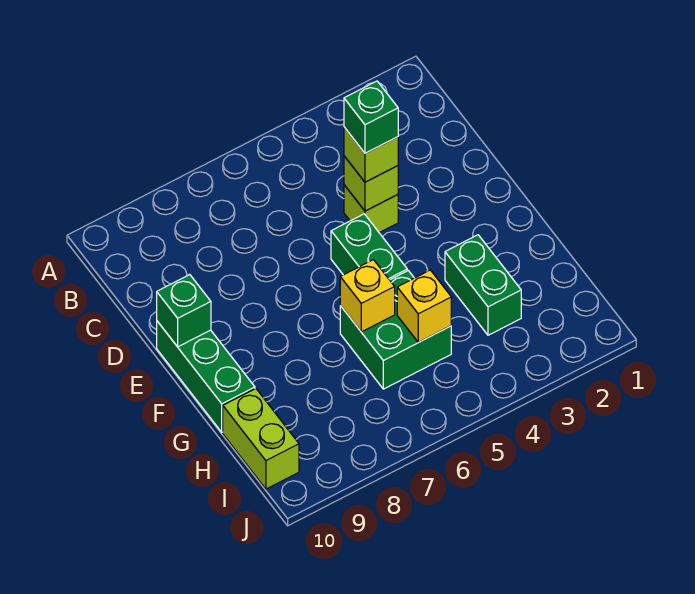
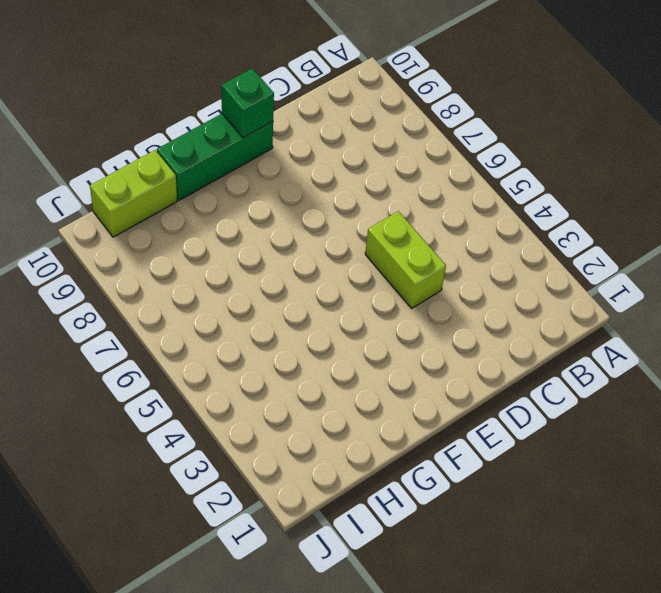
lime 1x2 brick [365,211,446,308] -> lime 1x1 brick [344,185,398,233]
none -> green 1x2 brick [331,214,407,280]
none -> green 1x2 brick [445,235,521,335]
none -> green 2x2 brick [340,271,451,389]

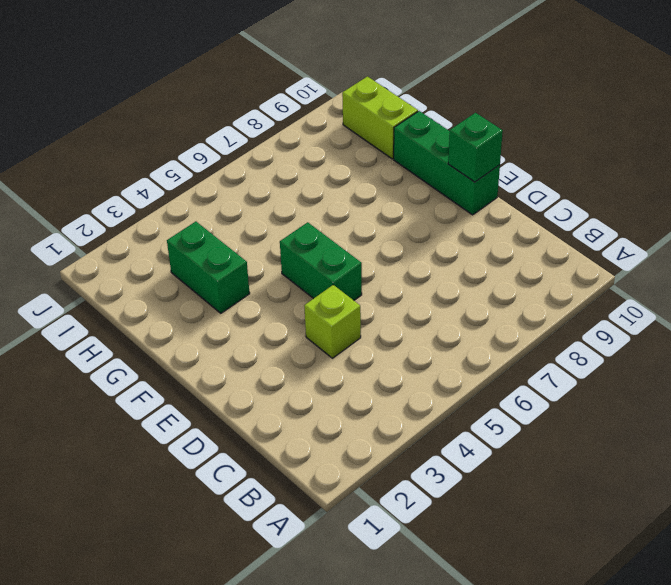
none -> green 2x2 brick [340,271,451,389]
none -> lime 1x1 brick [344,156,398,211]
none -> yellow 1x1 brick [340,260,395,332]

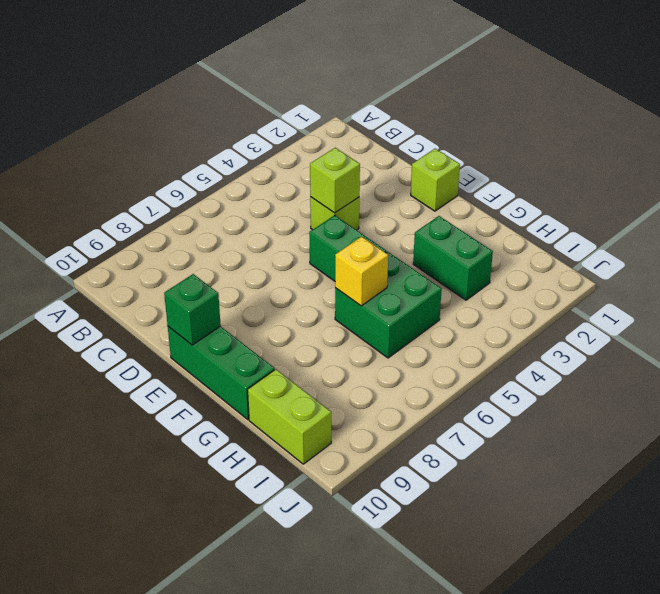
lime 1x1 brick [411,149,460,211] -> lime 1x1 brick moved to [344,127,398,182]
none -> yellow 1x1 brick [397,270,451,342]
none -> green 1x1 brick [344,81,398,153]

